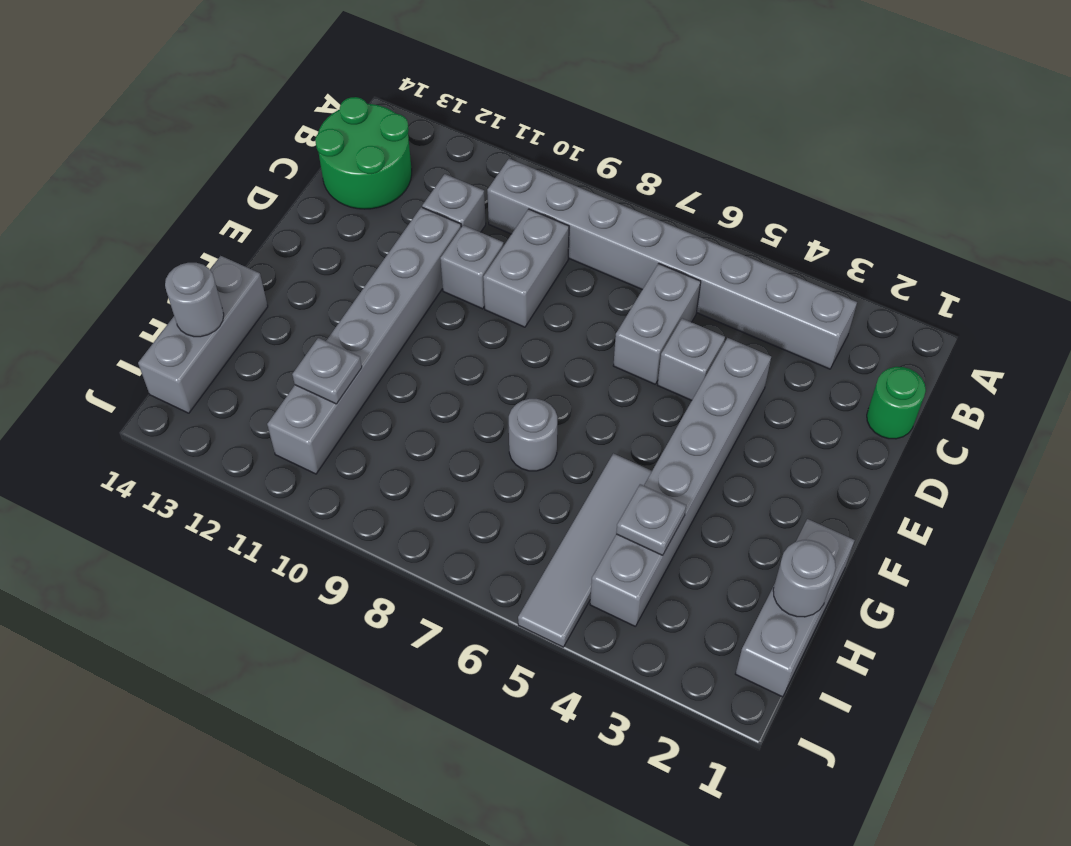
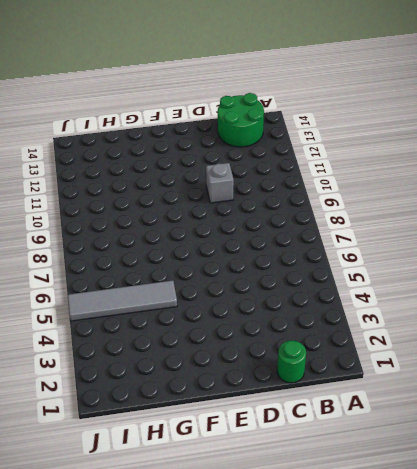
none -> grey 1x8 brick [487,159,857,369]
none -> grey 1x2 brick [613,264,701,384]
none -> grey 1x2 brick [483,209,569,327]

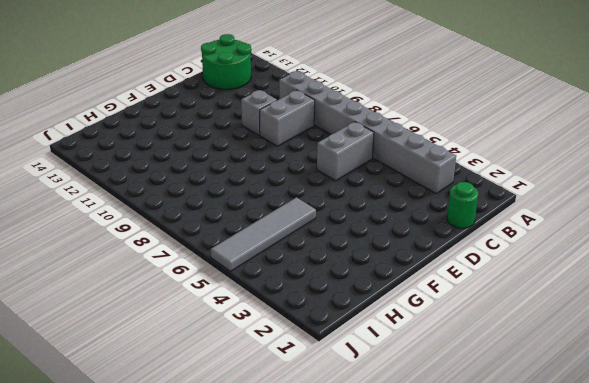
none -> grey 1x1 brick [422,174,486,232]
none -> grey 1x6 brick [590,338,771,626]
none -> grey 1x1 brick [658,318,725,400]

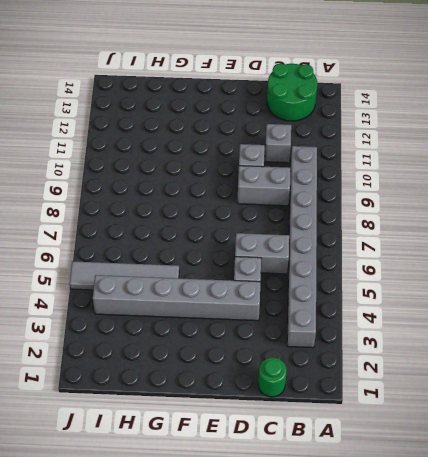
none -> grey 1x6 brick [267,207,461,474]
none -> grey 1x3 brick [736,519,855,697]
none -> grey 1x1 round brick [509,399,557,471]

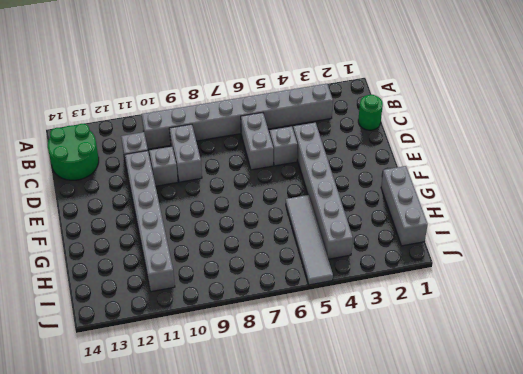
none -> grey 1x1 round brick [509,399,557,471]
none -> grey 1x3 brick [138,256,268,413]
none -> grey 1x1 round brick [773,540,836,617]

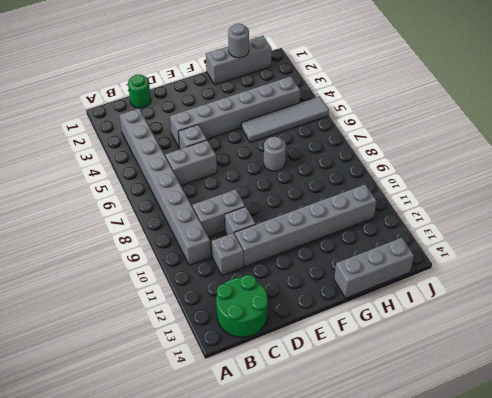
none -> grey 1x1 plate [616,484,686,555]
none -> grey 1x1 plate [292,338,362,404]
none -> grey 1x1 round brick [165,263,224,337]

